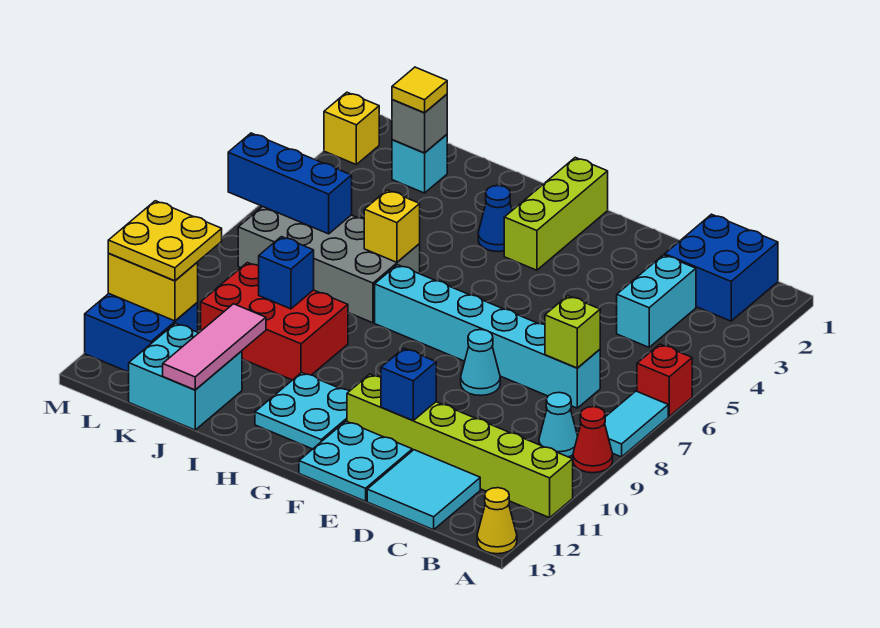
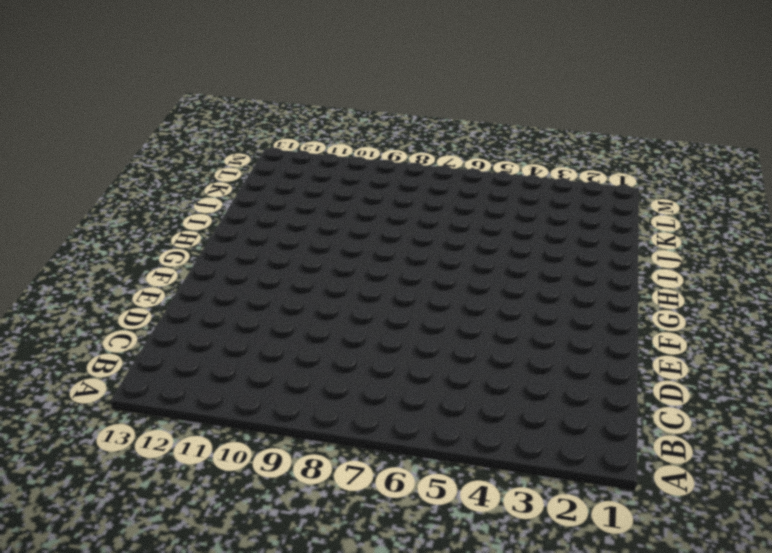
none -> red 1x1 brick [637,344,692,416]
none -> cyan 1x2 tile [605,391,668,457]
none -> red 1x1 cone [573,407,613,473]
none -> lime 1x6 brick [347,374,573,518]

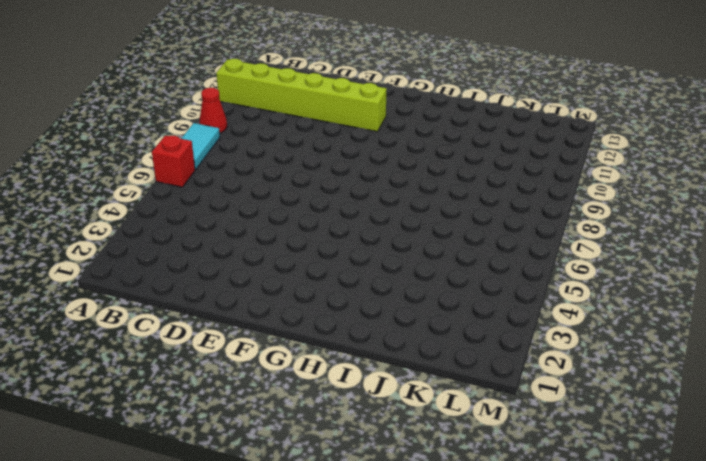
none -> yellow 1x1 cone [477,488,517,554]
none -> blue 2x2 brick [665,214,778,321]
none -> cyan 1x1 cone [539,392,578,457]
none -> cyan 1x2 brick [617,255,696,347]

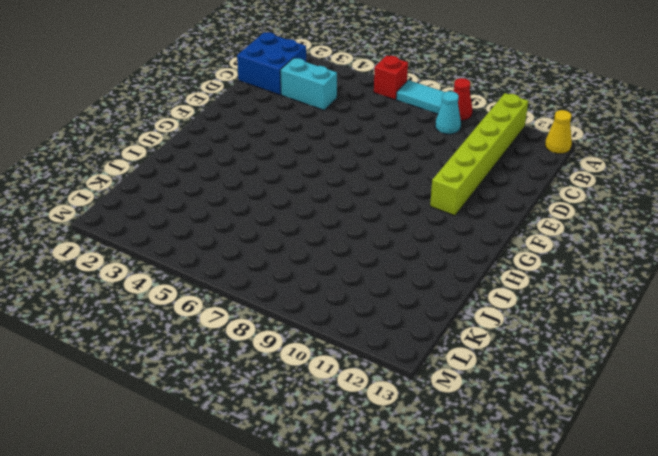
none -> cyan 1x6 brick [375,265,600,408]
none -> cyan 2x2 tile [367,450,480,530]
none -> cyan 1x1 cone [461,330,500,396]
none -> cyan 2x2 plate [299,421,412,501]

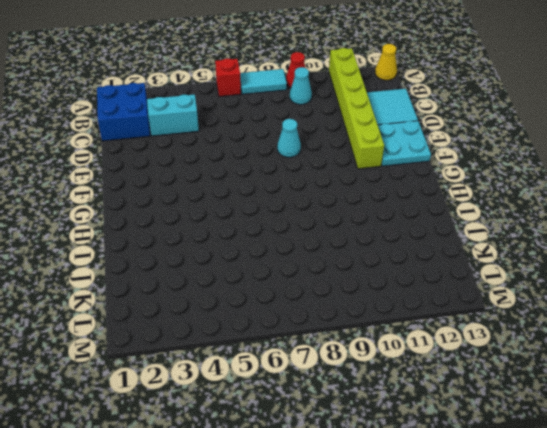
none -> cyan 1x6 brick [375,265,600,408]
none -> lime 1x3 brick [504,157,608,270]
none -> cyan 2x2 plate [255,372,349,449]
none -> blue 1x1 cone [478,186,512,252]

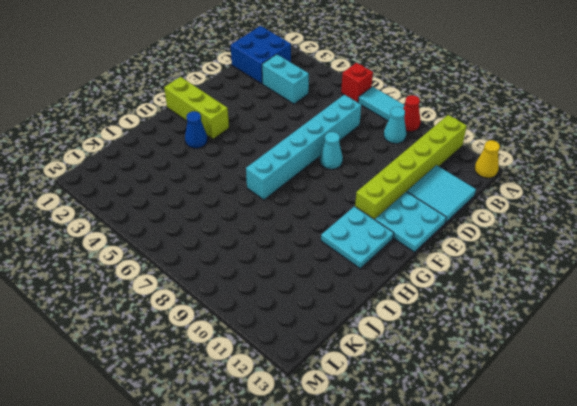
none -> grey 2x4 brick [238,206,420,323]
none -> red 2x3 brick [201,263,348,380]
none -> cyan 2x2 brick [129,323,242,430]
none -> cyan 1x1 brick [392,134,447,193]

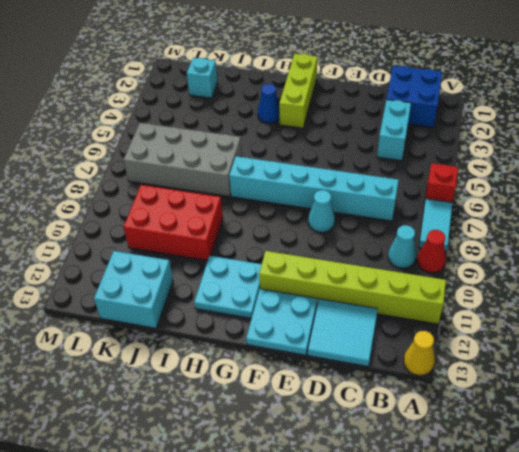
none -> blue 2x2 brick [85,294,198,372]
none -> yellow 1x1 brick [324,92,379,164]
none -> lime 1x1 brick [545,296,600,368]
none -> blue 1x1 brick [381,348,436,420]

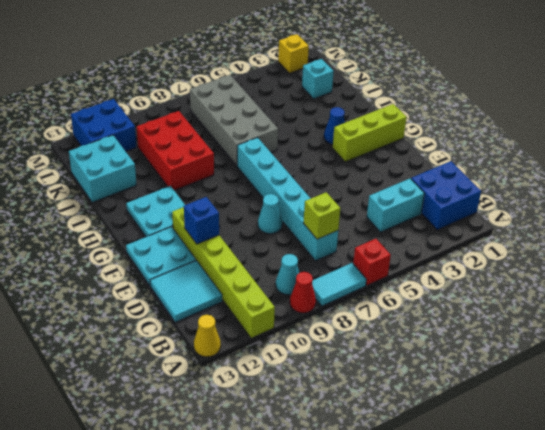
none -> yellow 1x1 brick [364,190,420,262]
none -> blue 1x1 brick [259,237,314,309]
none -> pink 1x3 tile [163,304,266,390]
none -> grey 1x1 brick [392,94,447,153]

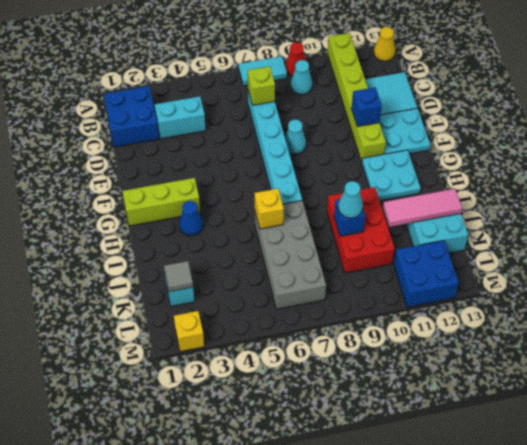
cyan 1x1 cone [338,181,363,218] -> none
grey 1x1 tile [164,261,193,292] -> grey 1x1 brick [392,94,447,153]
none -> red 1x1 brick [637,344,692,416]
none -> blue 1x3 brick [228,133,352,234]
none -> yellow 1x2 brick [108,254,198,321]
none -> yellow 1x1 tile [392,67,447,113]

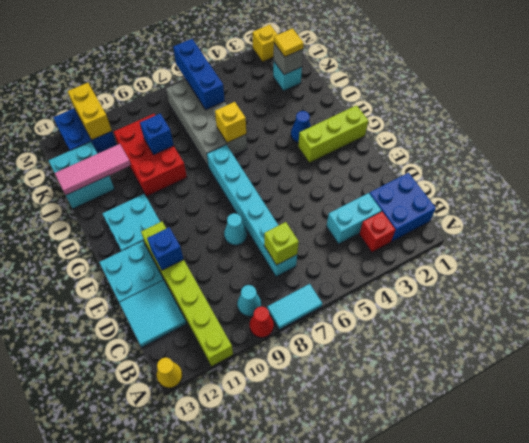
red 1x1 brick [359,212,396,252] -> red 1x1 brick moved to [637,344,692,416]
none -> yellow 2x2 plate [108,201,222,281]

